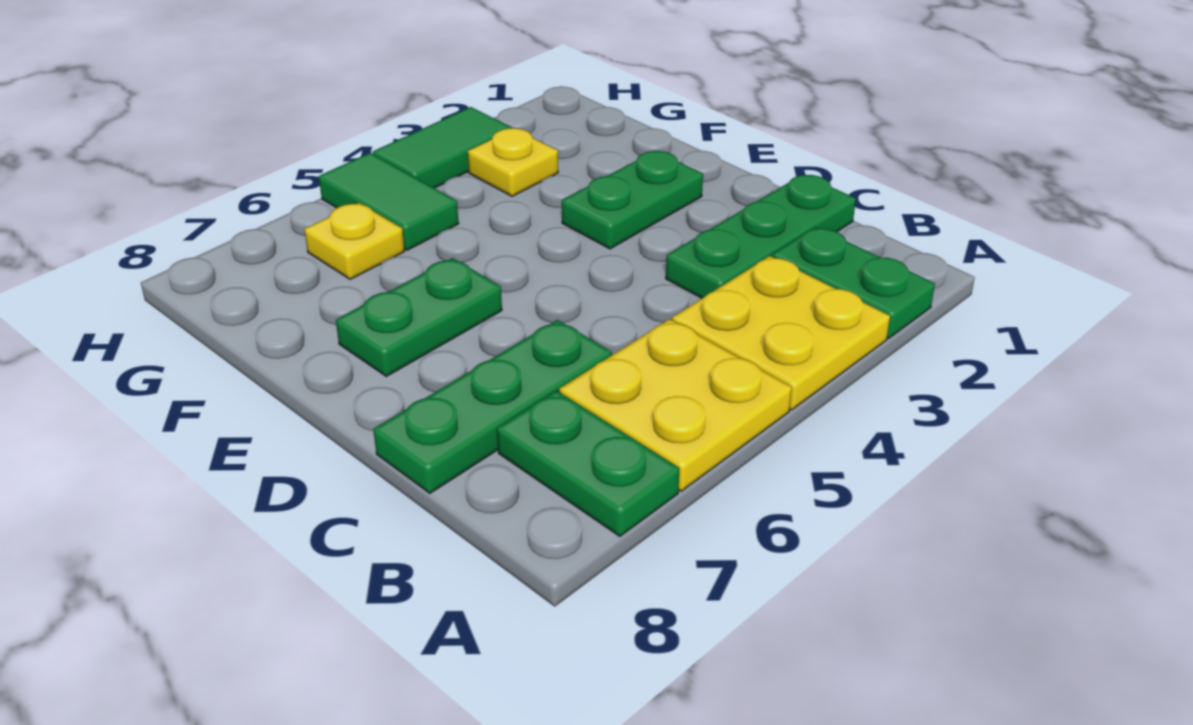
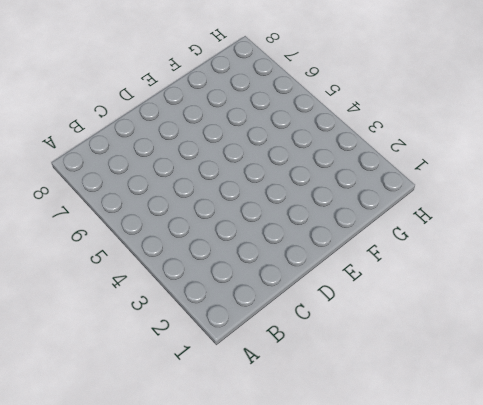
none -> green 1x2 plate [772,227,935,338]
none -> yellow 2x2 plate [672,256,890,410]
none -> yellow 2x2 plate [559,319,792,491]

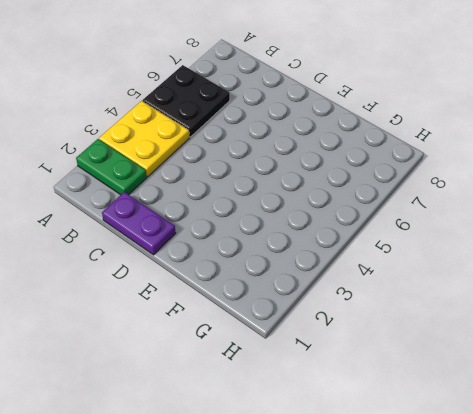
black 2x2 plate [143,65,230,137] -> yellow 2x2 plate [559,319,792,491]
purple 1x2 plate [102,192,176,255] -> green 1x3 plate [666,174,856,298]
none -> green 1x2 plate [497,391,680,536]
none -> green 1x3 plate [373,320,612,493]
none -> green 1x2 plate [562,151,703,249]

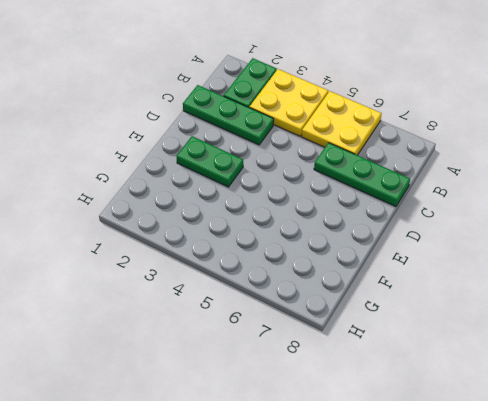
none -> green 1x2 plate [497,391,680,536]
none -> green 1x2 plate [336,258,502,376]
none -> yellow 1x1 plate [468,128,558,196]

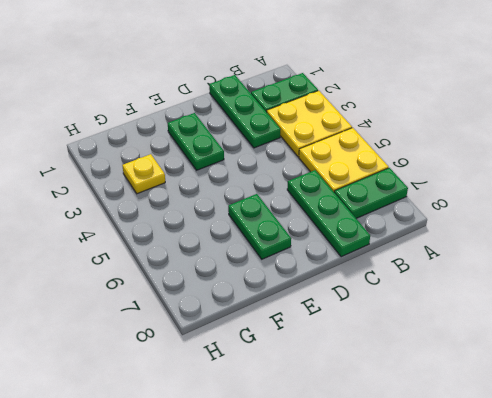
none -> green 1x2 tile [319,153,459,250]
none -> yellow 1x1 plate [304,203,405,279]
none -> green 1x2 tile [373,107,512,188]

